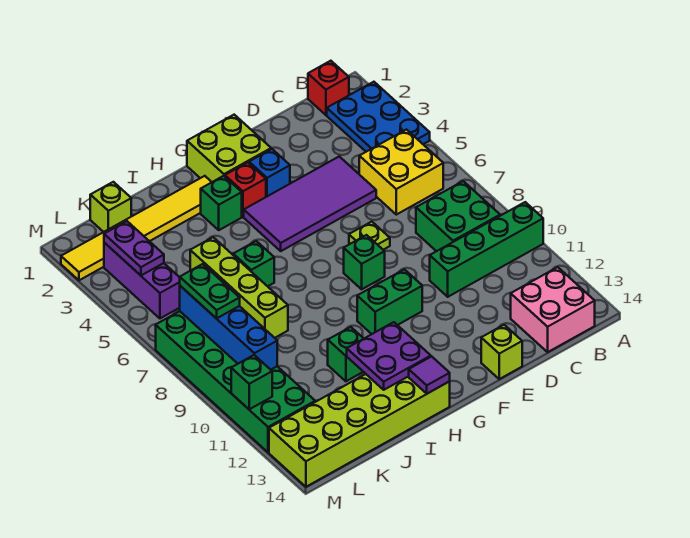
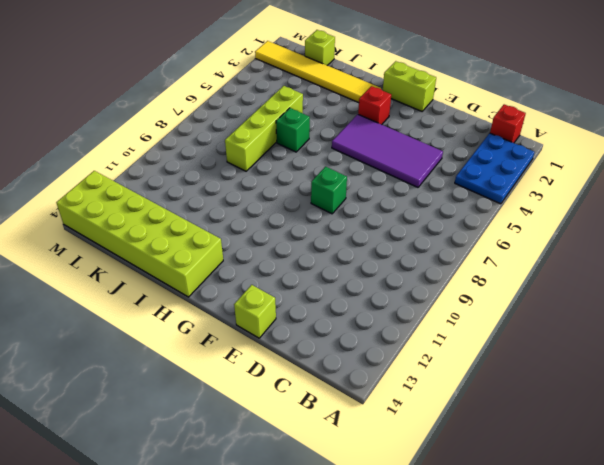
lime 1x2 brick [383,61,436,111] -> lime 2x2 brick [187,115,271,182]
none -> green 1x4 brick [430,202,543,297]
none -> yellow 2x2 brick [359,130,443,215]
none -> green 2x2 brick [416,181,500,251]

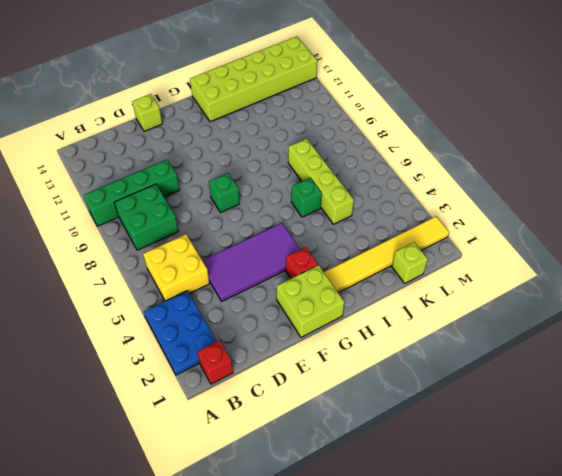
none -> pink 2x2 brick [511,267,595,352]
none -> lime 1x1 plate [349,222,390,250]
none -> blue 1x1 brick [249,149,290,197]

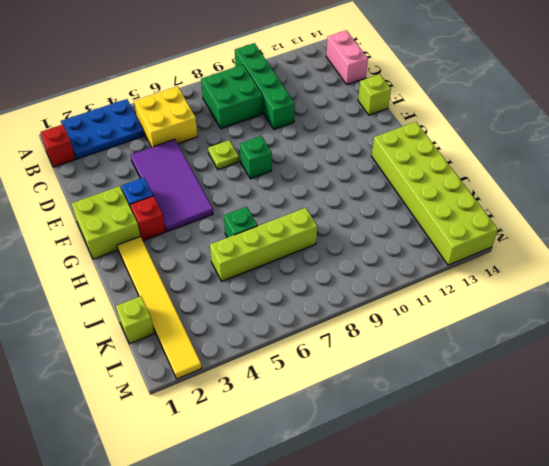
pink 1x2 brick [326,30,368,85] -> pink 2x2 brick [511,267,595,352]
none -> green 1x2 brick [357,269,422,334]
none -> green 1x1 brick [201,176,242,230]
none -> green 1x1 brick [328,327,364,381]

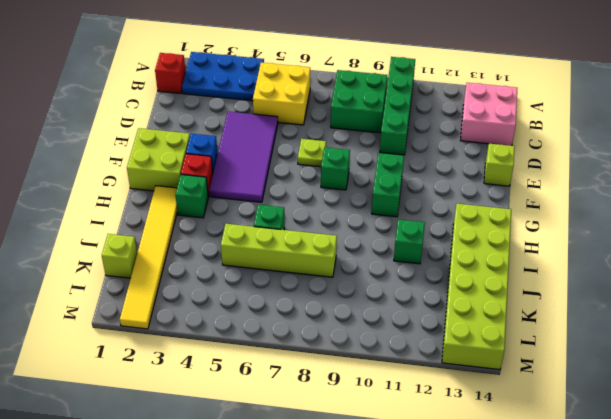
none -> purple 1x3 brick [104,243,180,318]
none -> green 2x6 brick [156,311,315,452]
none -> purple 2x2 plate [347,322,431,390]

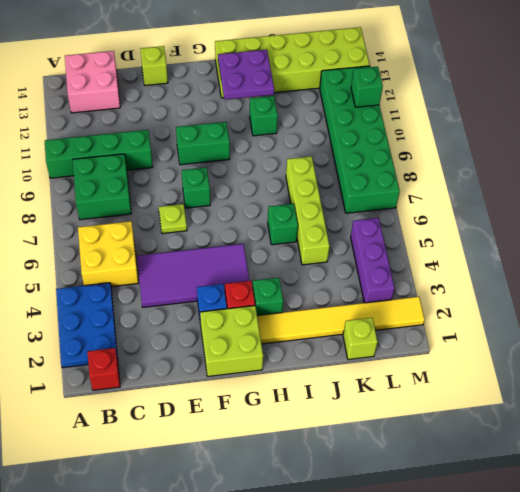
none -> purple 1x1 tile [409,356,450,394]
none -> purple 1x2 plate [104,221,164,275]
none -> blue 1x4 brick [180,286,277,370]

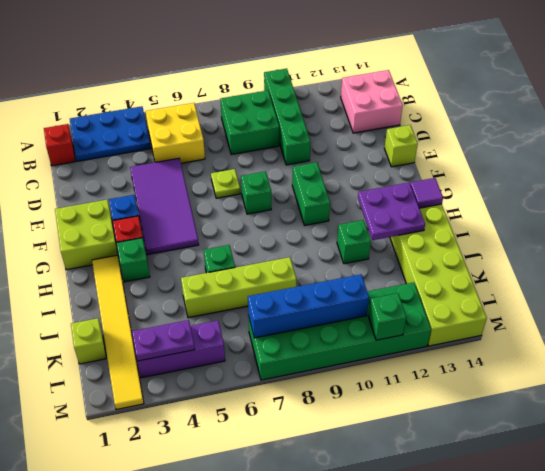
none -> green 1x2 plate [180,264,240,319]

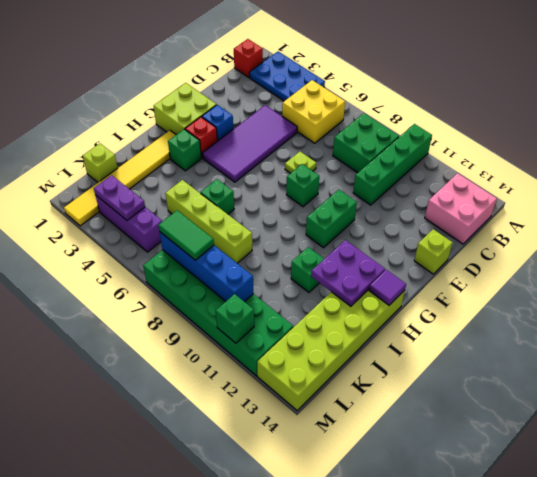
green 1x2 tile [158,210,214,260] -> green 1x2 plate [180,264,240,319]

